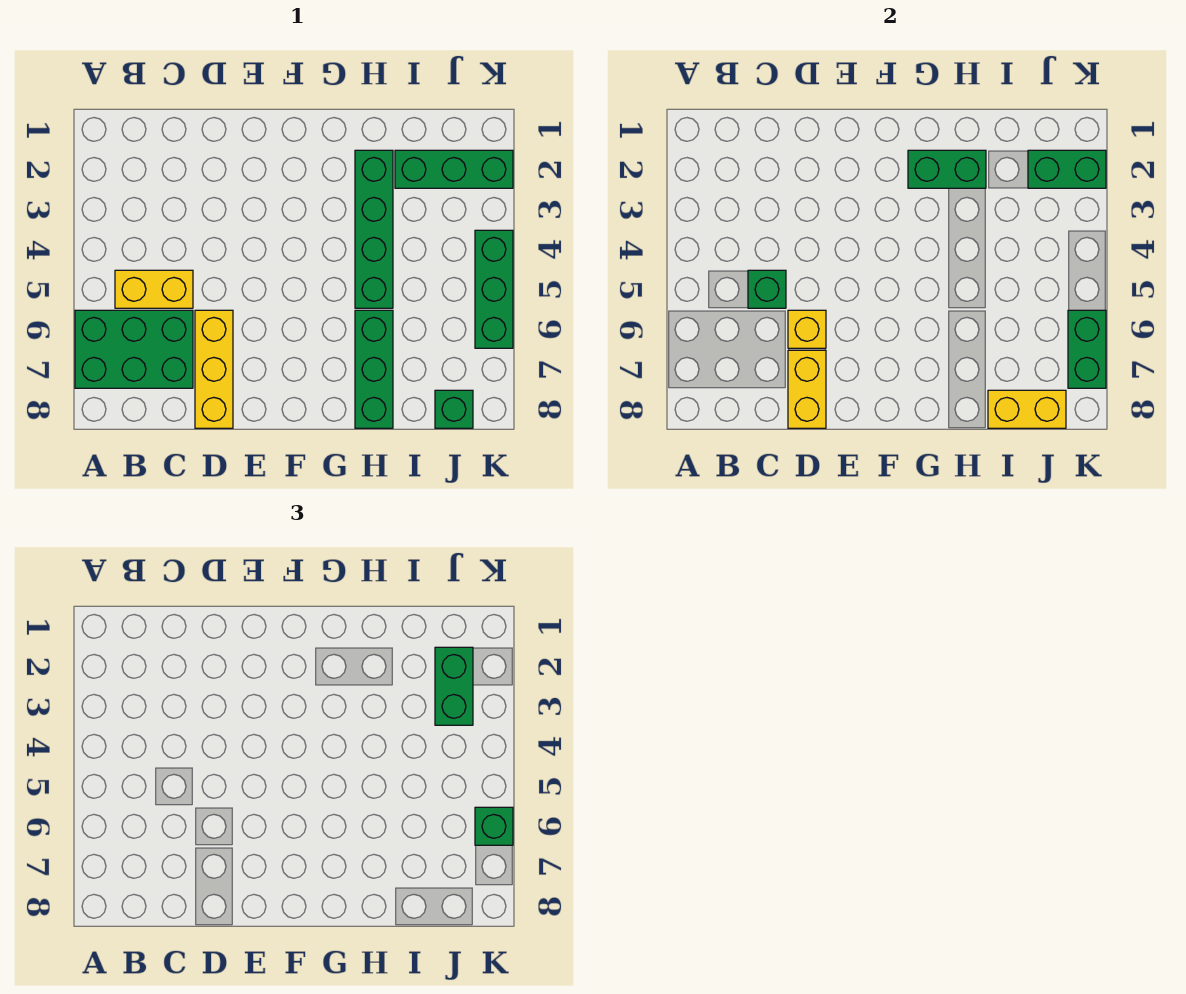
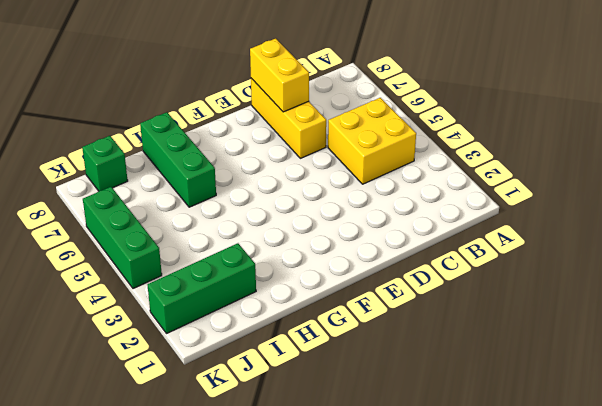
yellow 2x2 brick [328,98,416,184] -> yellow 1x2 brick [115,270,193,308]
none -> green 2x3 brick [75,310,193,388]
none -> green 1x4 brick [355,150,393,308]
none -> green 1x1 brick [748,270,786,308]

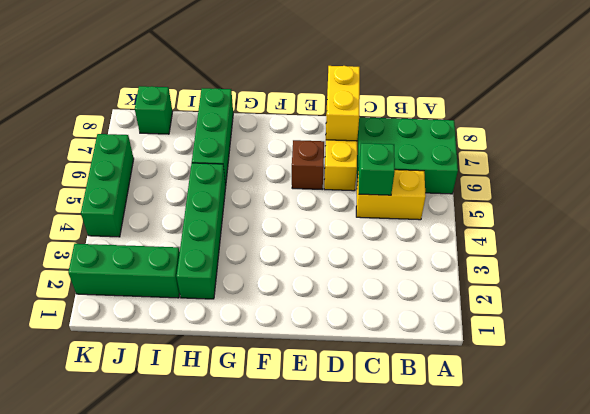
brown 1x1 brick [292,140,324,189] -> none
none -> yellow 1x1 brick [788,310,826,348]
none -> green 1x2 brick [908,150,986,188]
none -> yellow 1x2 brick [988,390,1066,428]

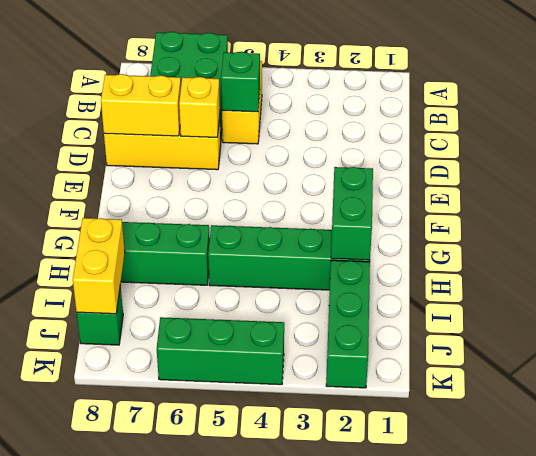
none -> green 1x2 brick [1028,150,1106,188]
none -> green 1x2 brick [1068,310,1106,388]
none -> green 1x2 brick [435,647,473,725]

